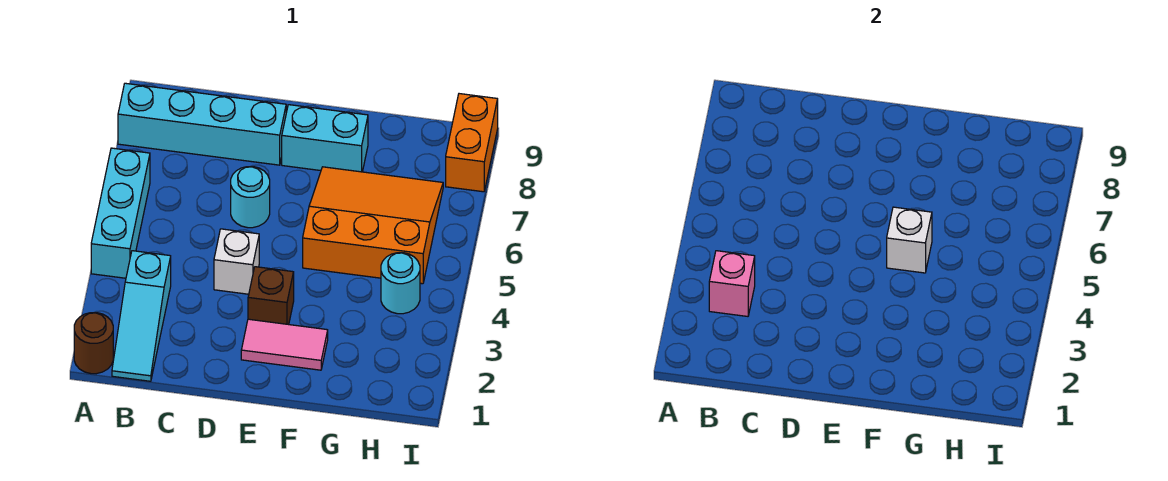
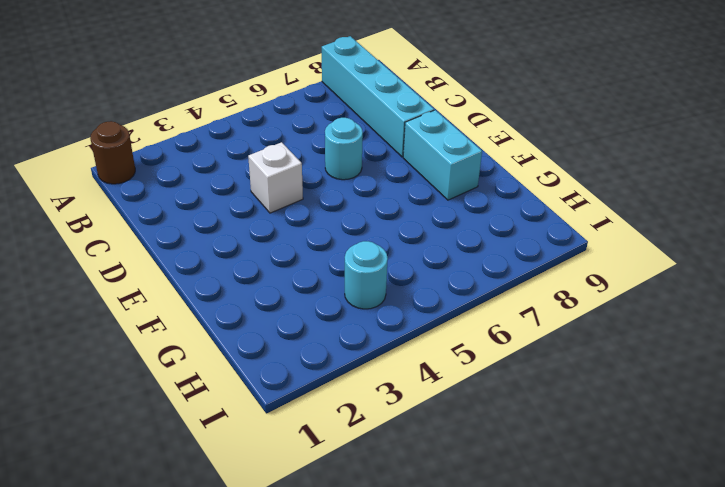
none -> cyan 1x3 brick [91,148,150,278]
none -> cyan 1x3 slope [112,251,171,381]
none -> pink 1x2 tile [241,319,328,370]

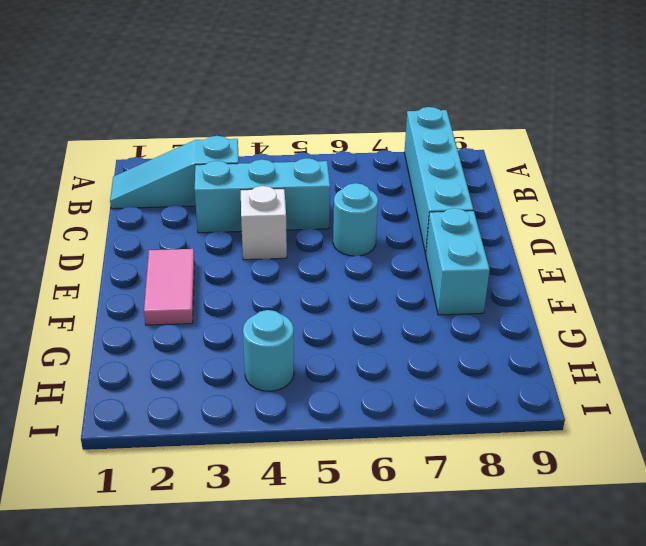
cyan 1x3 brick [195,158,330,233] -> cyan 1x3 brick moved to [91,148,150,278]
none -> brown 1x1 round brick [74,313,113,374]
none -> brown 1x1 brick [248,267,294,325]
none -> orange 3x3 slope [303,167,443,284]

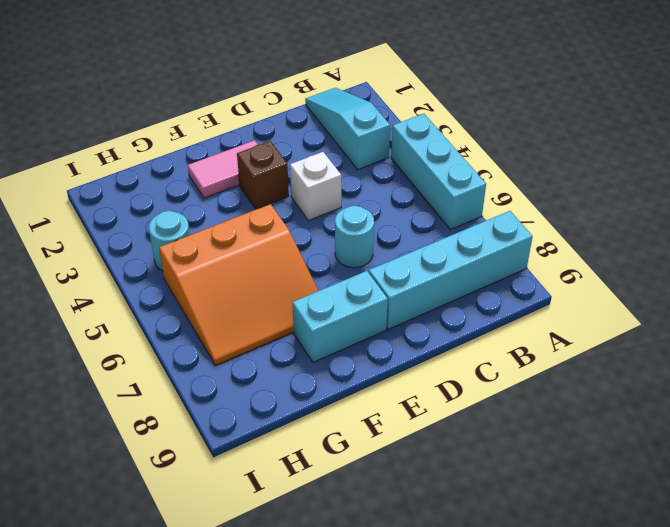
none -> brown 1x1 round brick [74,313,113,374]
none -> orange 1x2 brick [446,94,498,192]
none -> pink 1x1 brick [709,251,755,316]

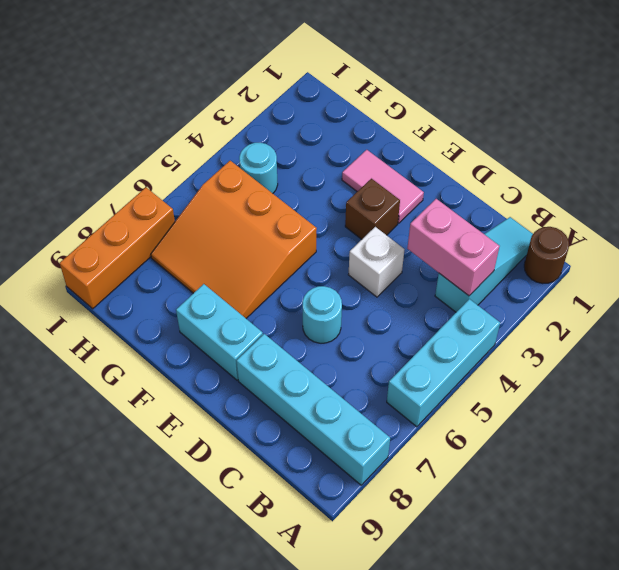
pink 1x2 brick [407,199,500,296] -> pink 1x1 brick [709,251,755,316]
orange 1x3 brick [60,188,175,309] -> orange 1x2 brick [446,94,498,192]
none -> white 1x1 brick [887,207,932,273]

